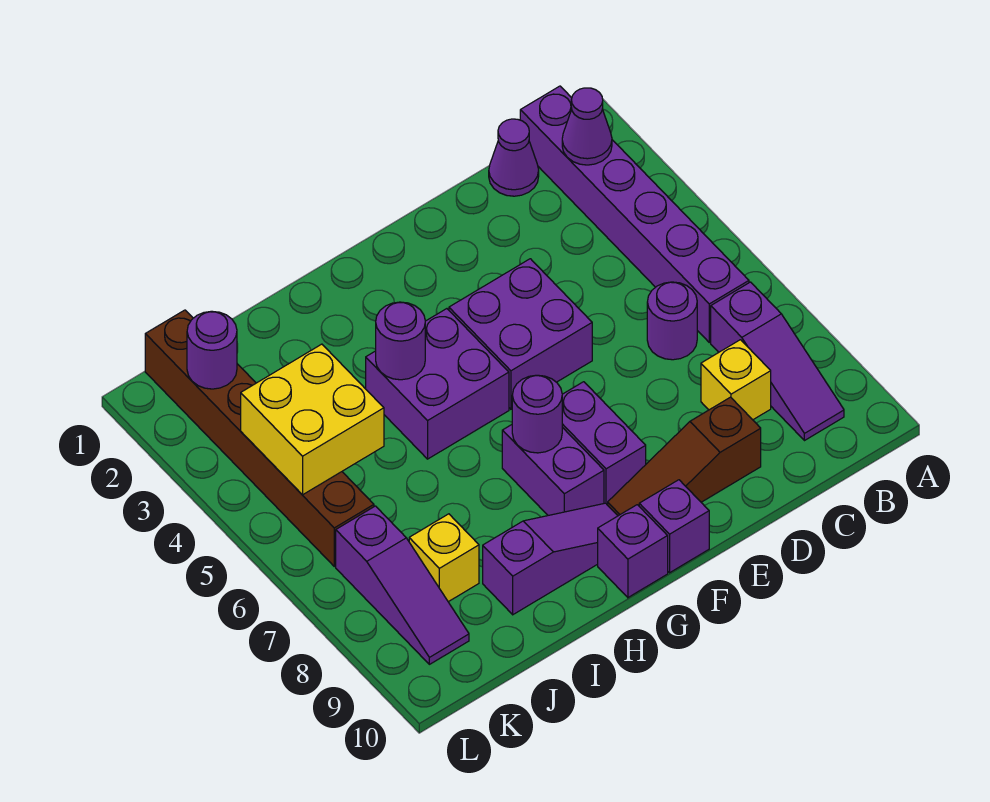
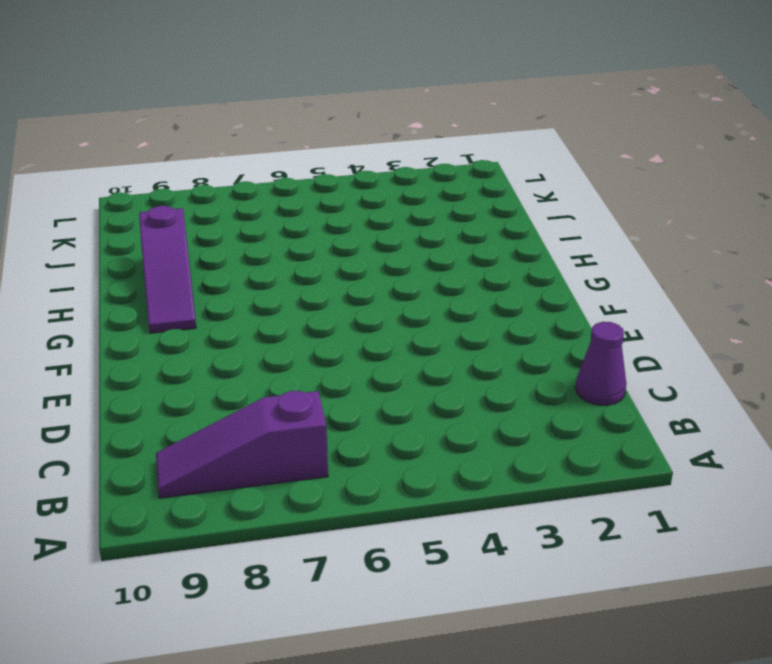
none -> purple 1x6 brick [520,86,749,342]
none -> purple 1x1 round brick [647,282,697,360]
none -> yellow 1x1 brick [701,340,771,420]

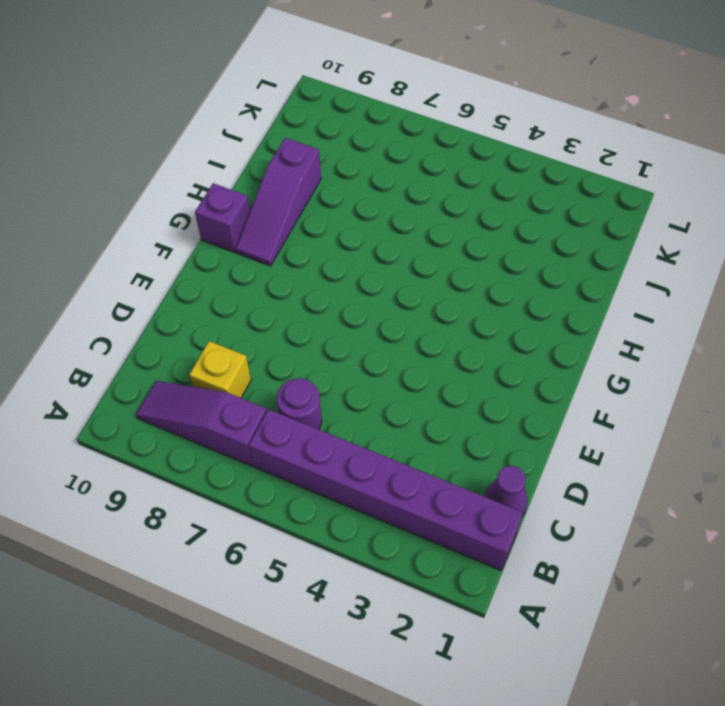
none -> brown 1x3 slope [608,397,761,516]
none -> purple 2x2 brick [449,259,592,409]
none -> purple 1x2 brick [562,382,646,505]

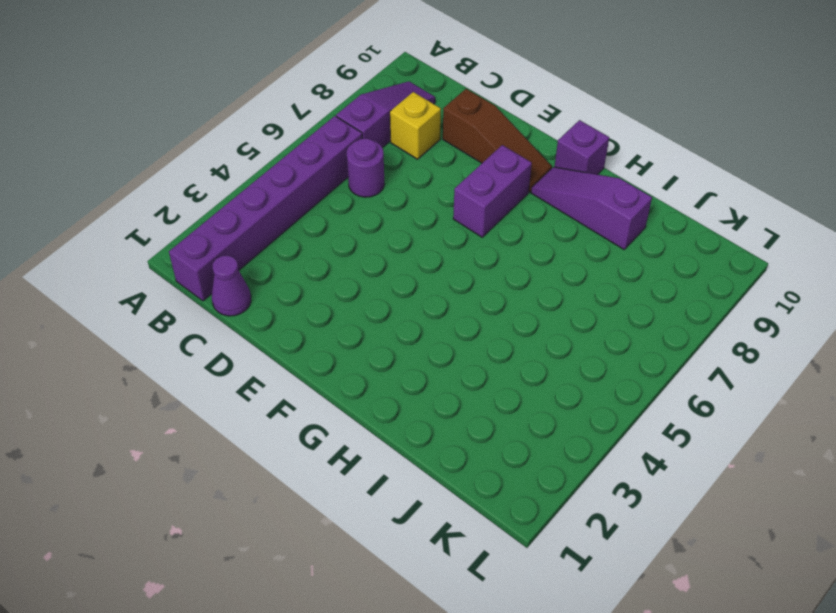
none -> purple 2x2 brick [449,259,592,409]
none -> purple 1x1 brick [639,480,709,573]
none -> purple 2x2 brick [366,309,509,459]

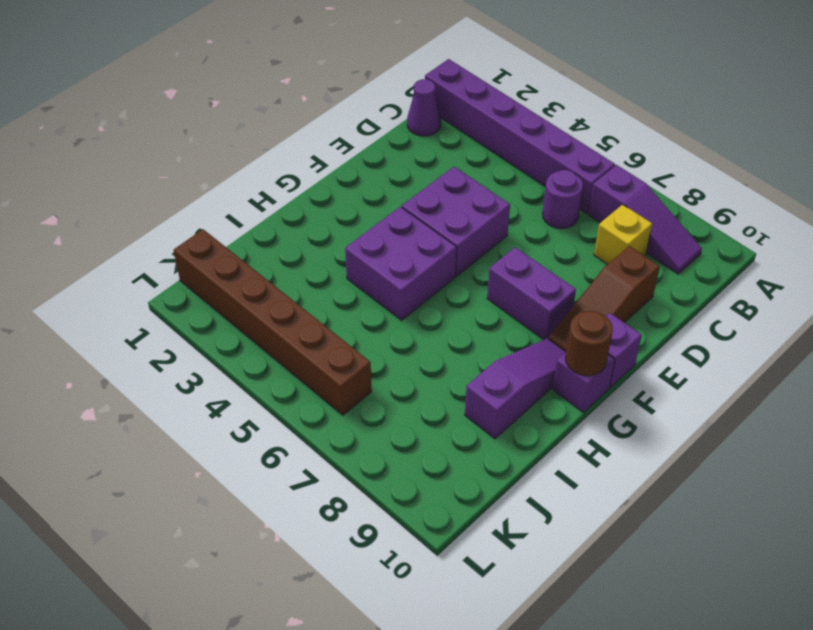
brown 1x1 round brick [565,311,613,376] -> none
none -> purple 1x2 brick [502,425,604,515]
none -> yellow 1x1 brick [409,514,479,602]
none -> purple 1x3 slope [336,506,469,664]

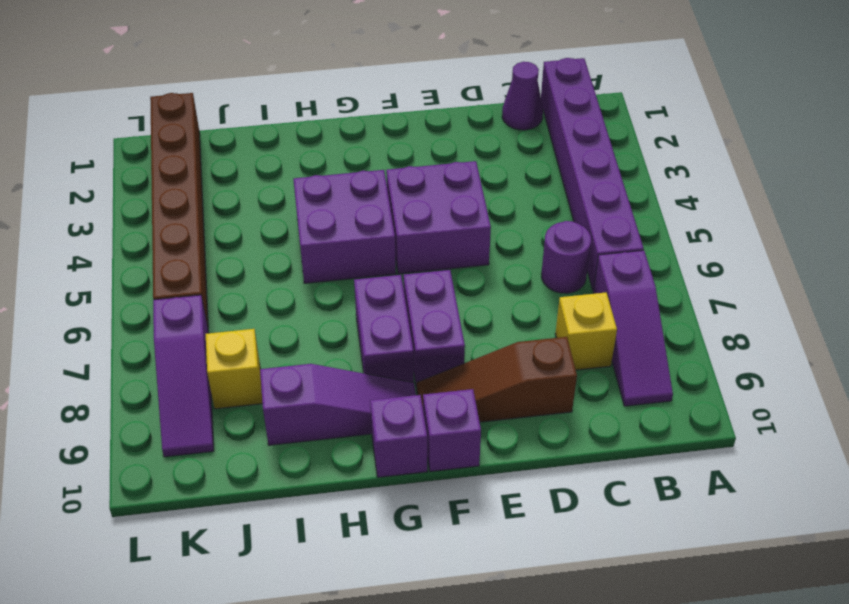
none -> purple 1x1 cone [562,88,612,165]
none -> purple 1x1 round brick [512,375,562,453]
none -> purple 1x1 round brick [376,302,425,380]

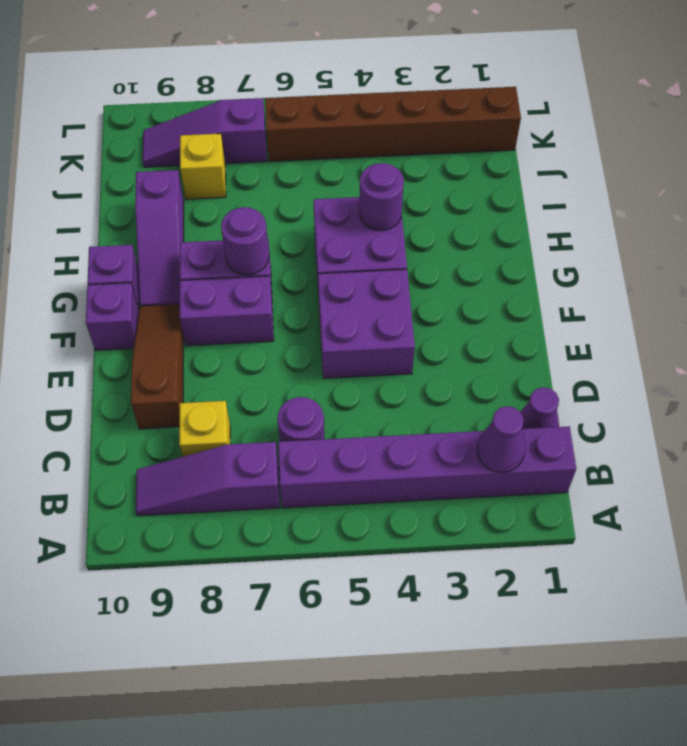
none -> yellow 2x2 brick [241,344,384,495]
none -> purple 1x1 round brick [187,311,237,389]

